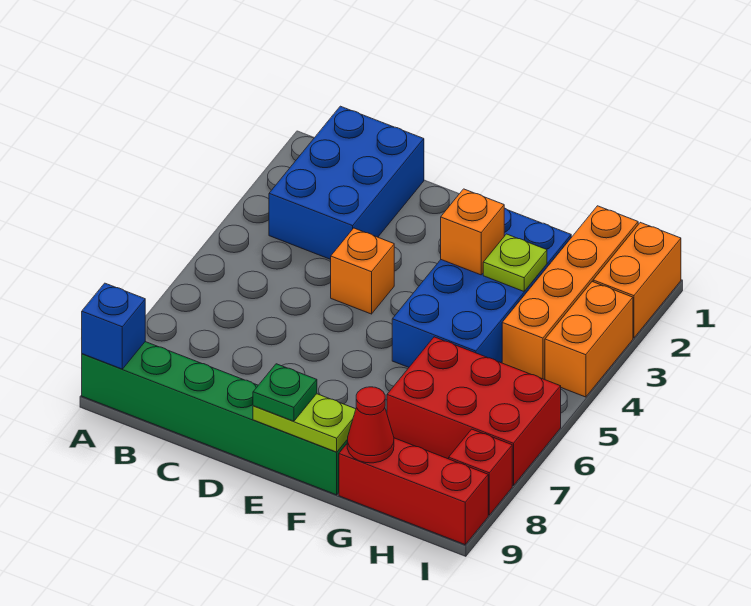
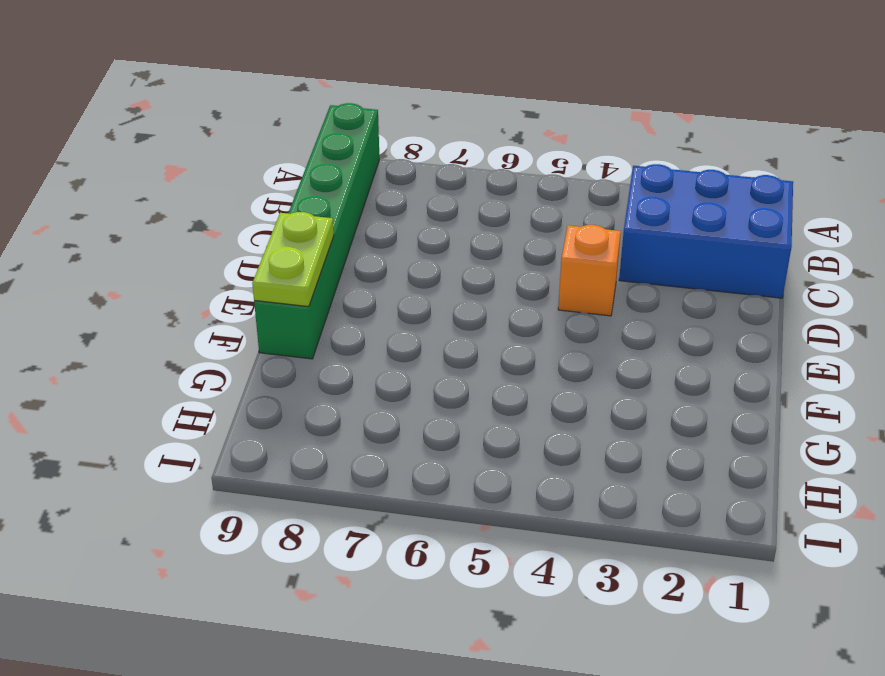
none -> blue 2x4 brick [392,208,571,367]
none -> red 2x3 brick [387,337,561,486]
none -> red 1x3 brick [339,438,488,545]

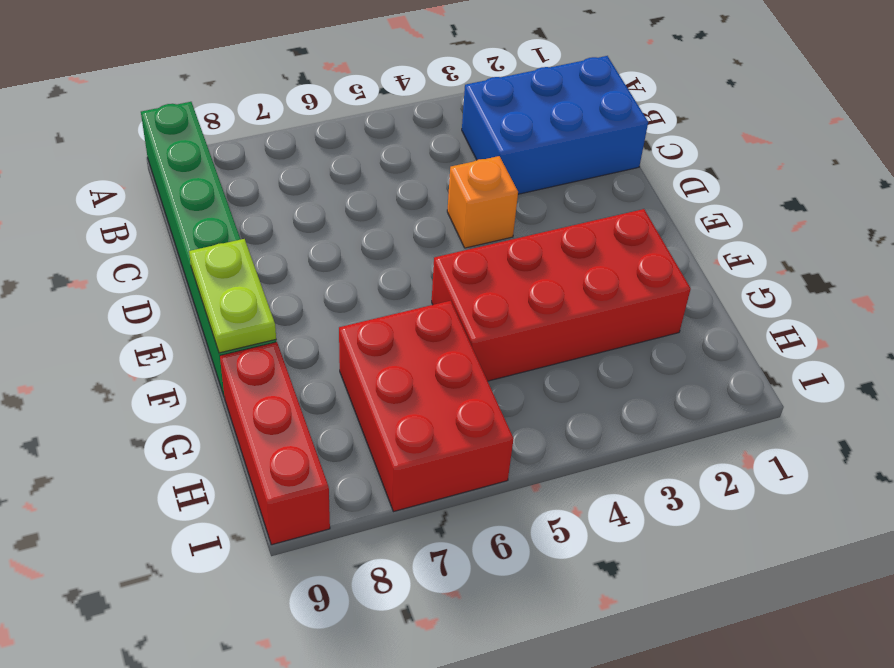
red 2x4 brick [432,209,691,381] -> blue 2x4 brick [392,208,571,367]
none -> orange 1x4 brick [502,206,638,379]
none -> orange 1x2 brick [593,222,681,338]
none -> orange 1x2 brick [545,282,633,397]

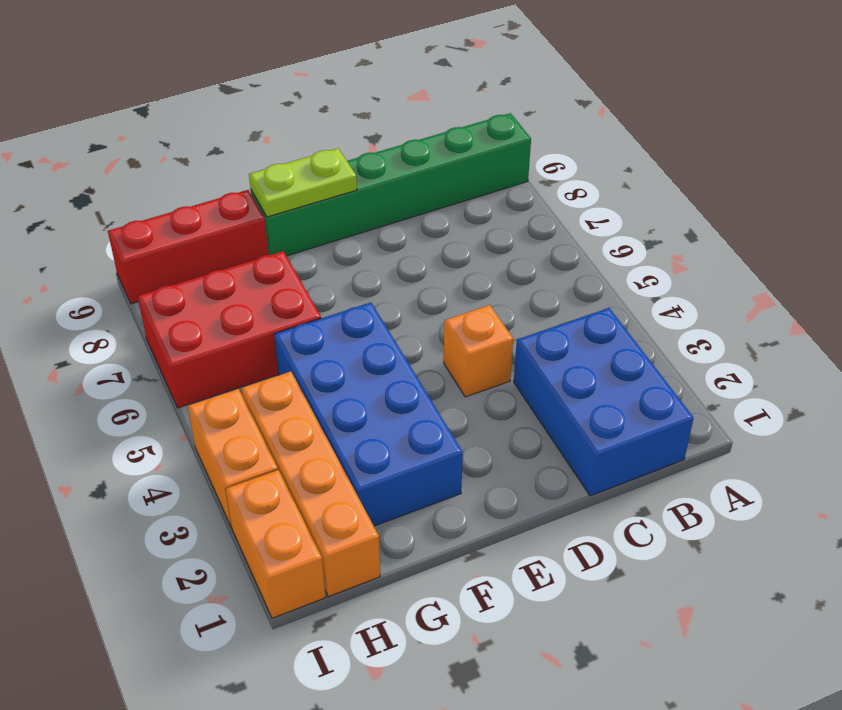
none -> red 1x1 brick [449,429,512,515]
none -> blue 1x1 brick [82,283,145,369]
none -> orange 1x1 brick [441,189,504,275]

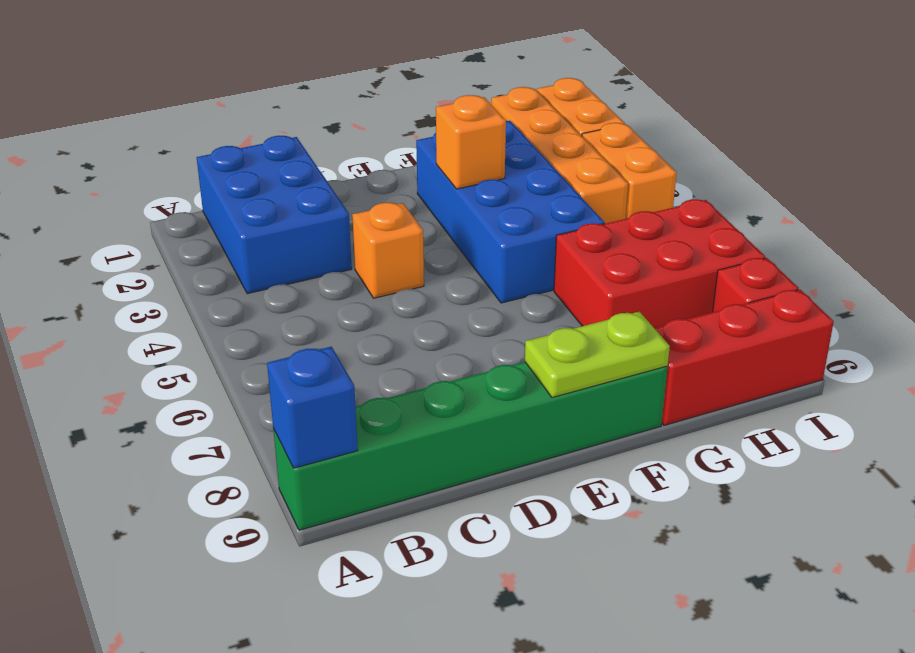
none -> lime 1x1 plate [483,234,547,291]
none -> red 1x1 cone [347,387,394,463]
none -> green 1x1 plate [253,364,317,421]

